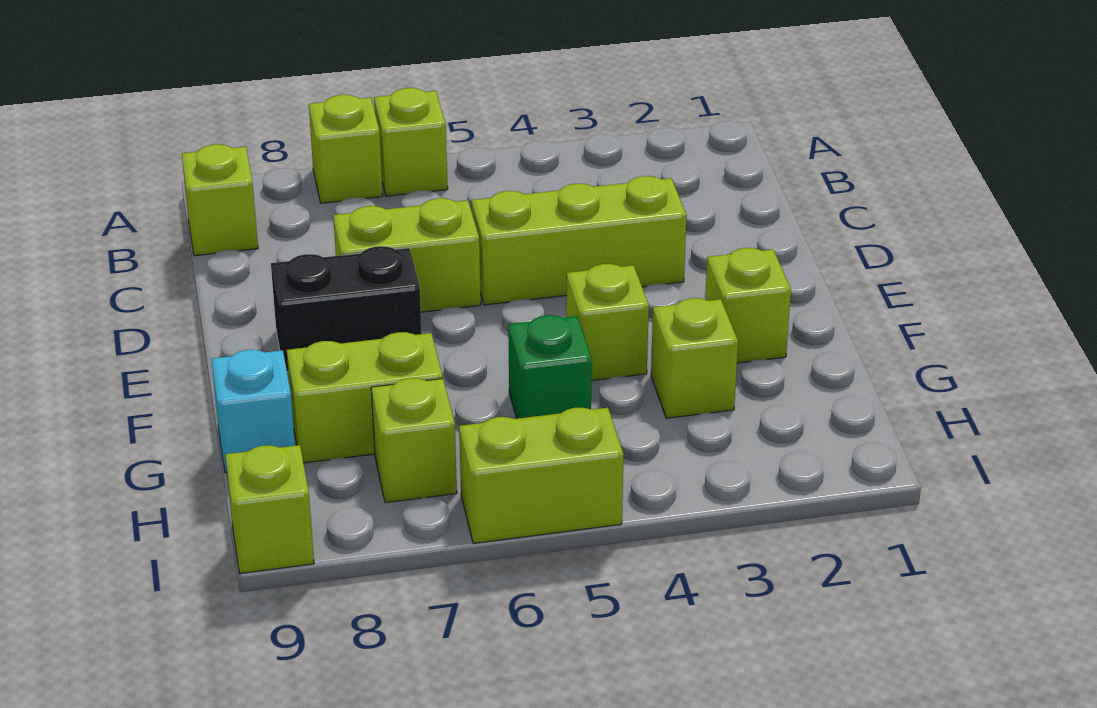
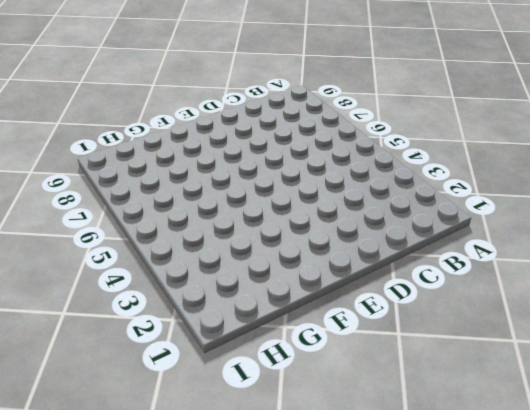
none -> lime 1x1 brick [374,88,448,196]
none -> lime 1x1 brick [309,95,383,203]
none -> lime 1x1 brick [182,144,258,256]

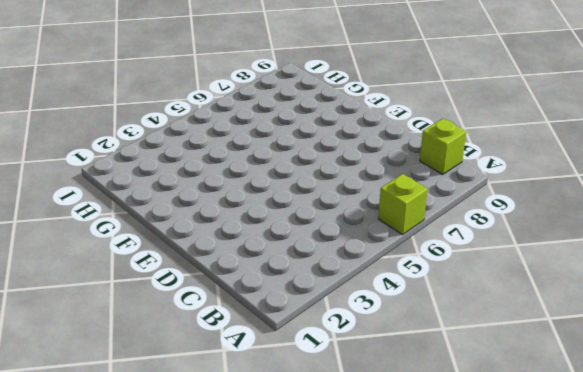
none -> lime 1x1 brick [309,95,383,203]
none -> lime 1x3 brick [472,176,687,305]
none -> lime 1x2 brick [333,198,481,312]

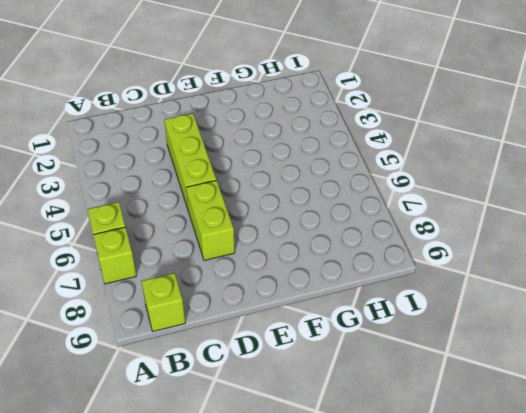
none -> black 1x2 brick [271,246,422,371]
none -> lime 1x1 brick [705,248,791,363]
none -> lime 1x1 brick [566,264,649,381]

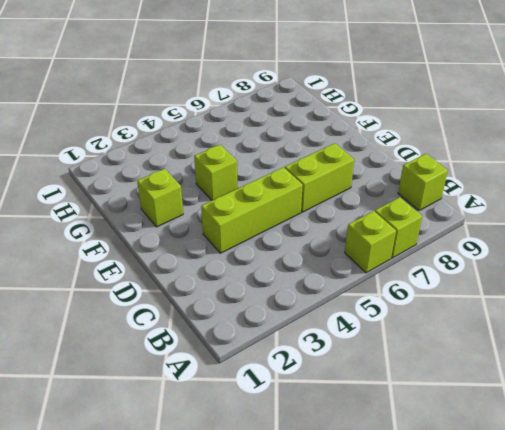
none -> black 1x2 brick [271,246,422,371]
none -> lime 1x1 brick [651,298,738,418]
none -> green 1x1 brick [508,315,592,419]

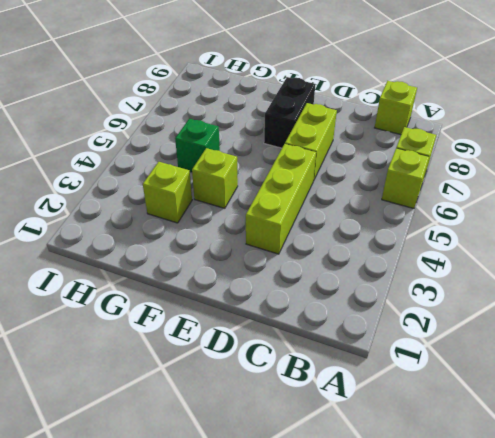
none -> lime 1x1 brick [705,248,791,363]
none -> lime 1x2 brick [287,332,443,463]
none -> cyan 1x1 brick [211,350,295,472]

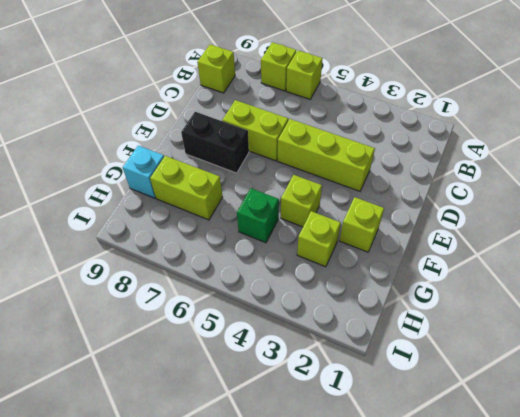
none -> lime 1x1 brick [371,378,457,503]
none -> lime 1x2 brick [459,408,624,543]
none -> lime 1x1 brick [225,445,314,573]

